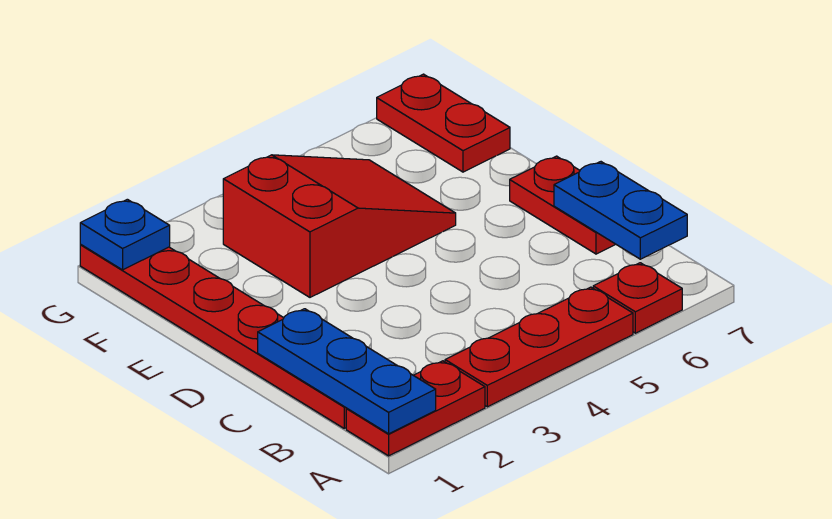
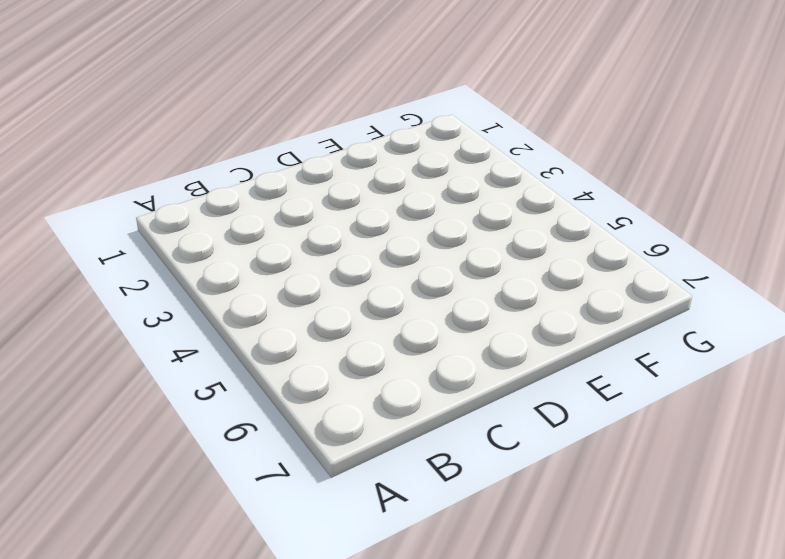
none -> red 1x2 plate [346,361,485,456]
none -> red 1x3 plate [445,287,633,407]

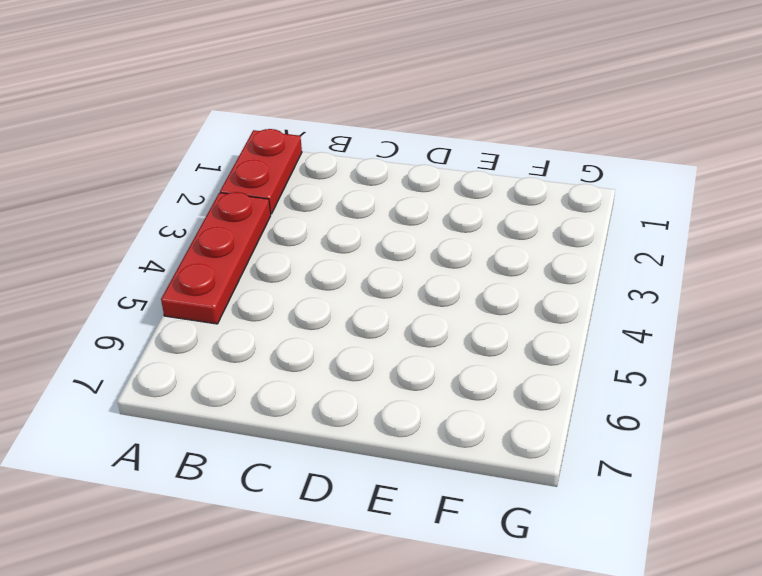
none -> red 1x1 plate [593,263,682,333]
none -> red 1x6 plate [80,245,347,428]

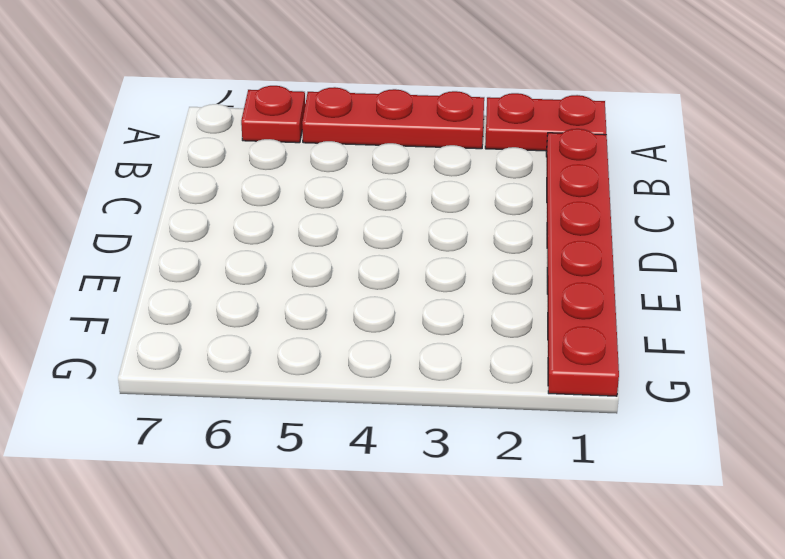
none -> red 1x2 plate [510,156,616,254]
none -> red 2x3 slope [223,155,456,297]

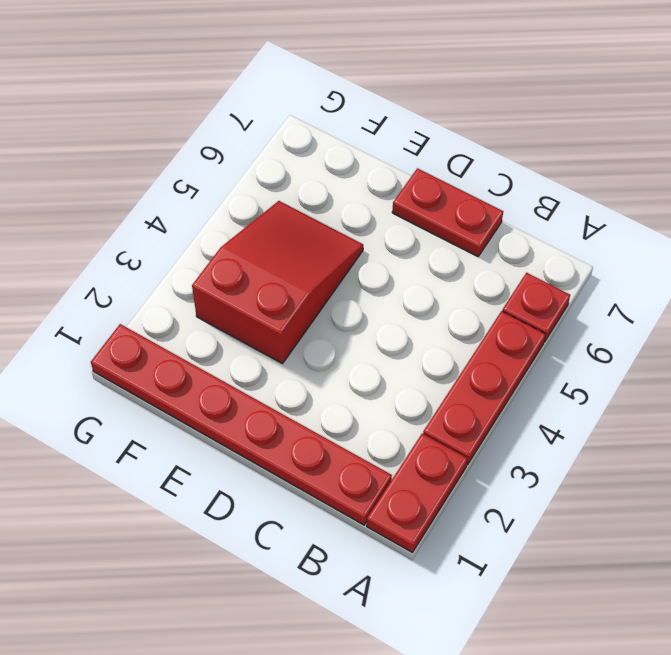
none -> red 1x2 plate [377,74,510,172]
none -> blue 1x3 plate [258,309,436,434]

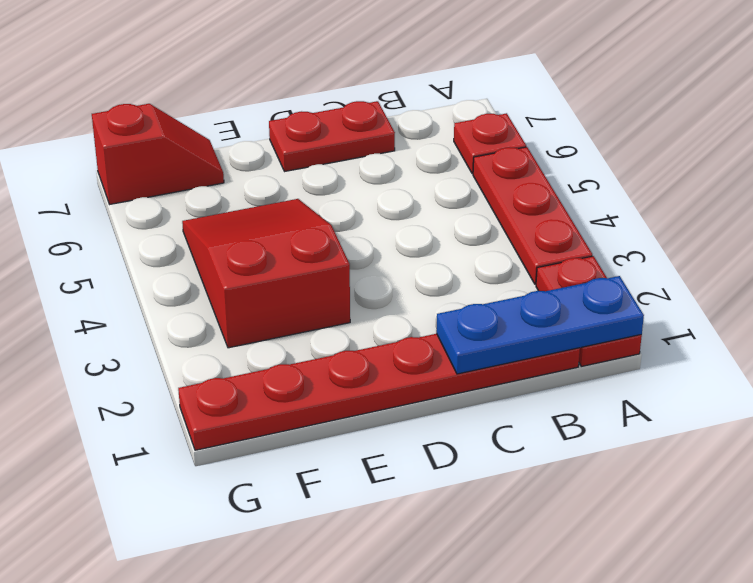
red 1x2 slope [92,104,224,204] -> red 1x2 plate [377,74,510,172]
none -> blue 1x2 plate [554,162,687,259]
none -> blue 1x1 plate [80,199,170,270]

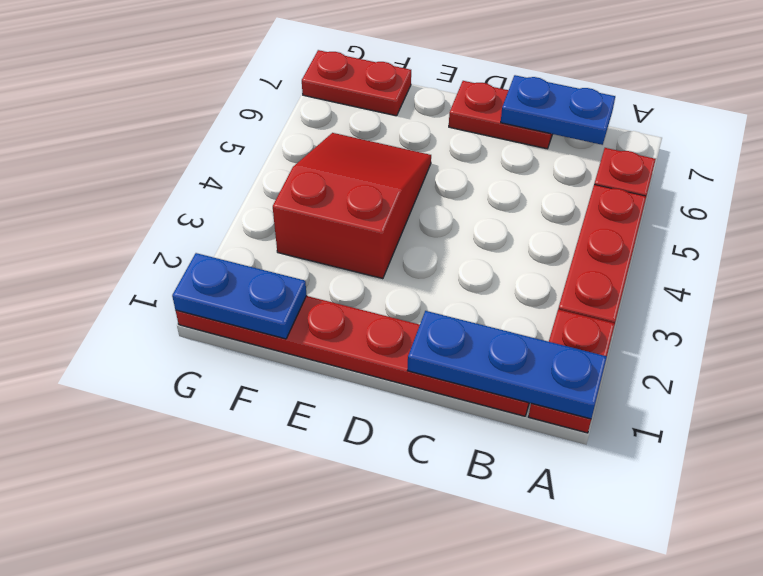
blue 1x2 plate [172,253,307,339] -> blue 1x1 plate [80,199,170,270]

